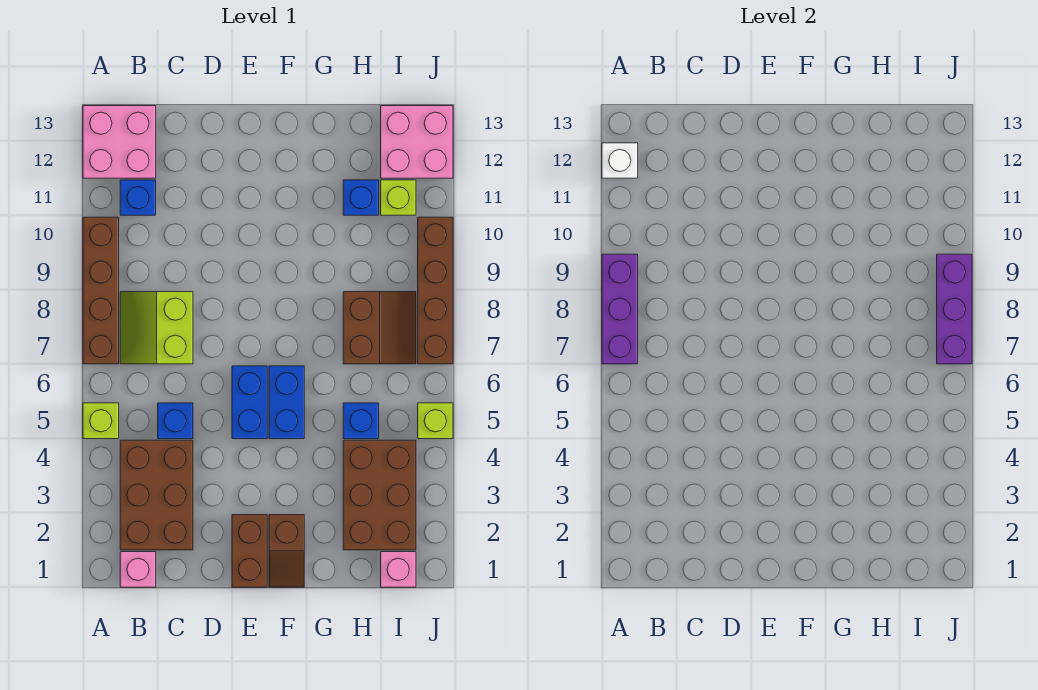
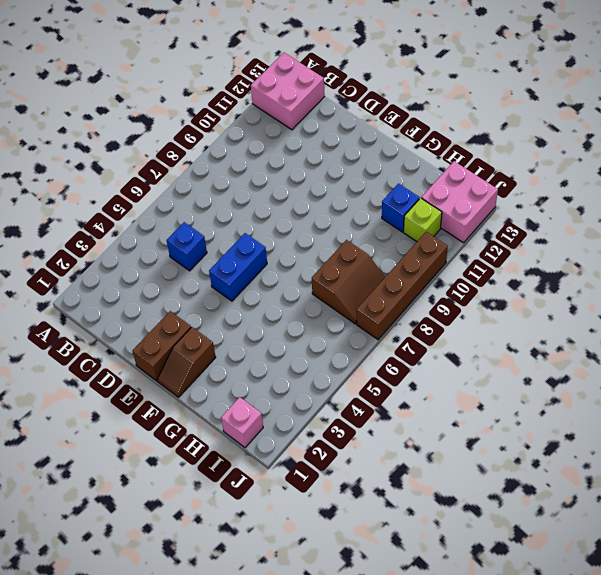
none -> lime 1x1 brick [83,403,119,439]
none -> brown 1x4 brick [83,217,119,364]
none -> pink 1x1 brick [120,552,156,587]

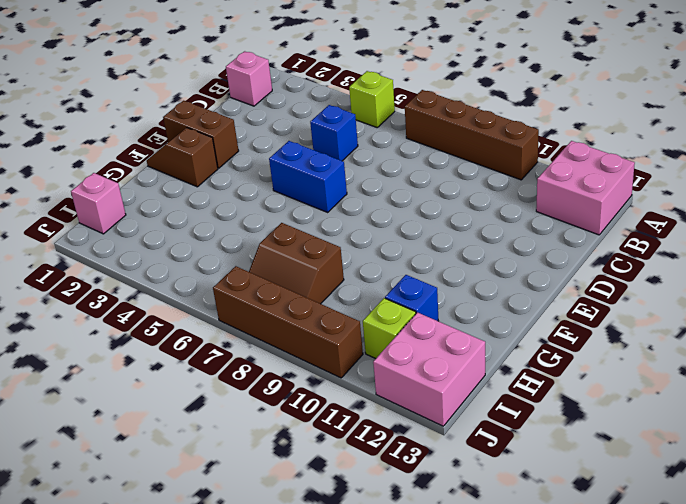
none -> brown 2x3 brick [120,440,193,550]
none -> lime 2x2 slope [120,292,193,364]
none -> blue 1x1 brick [120,180,156,215]

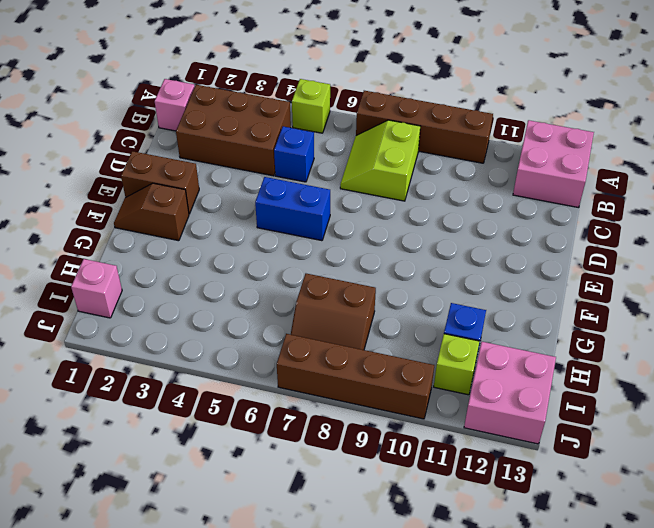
lime 2x2 slope [340,120,420,201] -> lime 2x2 slope turned to [120,292,193,364]
none -> blue 1x1 brick [120,180,156,215]
none -> blue 1x2 brick [269,366,304,439]
none -> brown 2x3 brick [343,440,416,550]

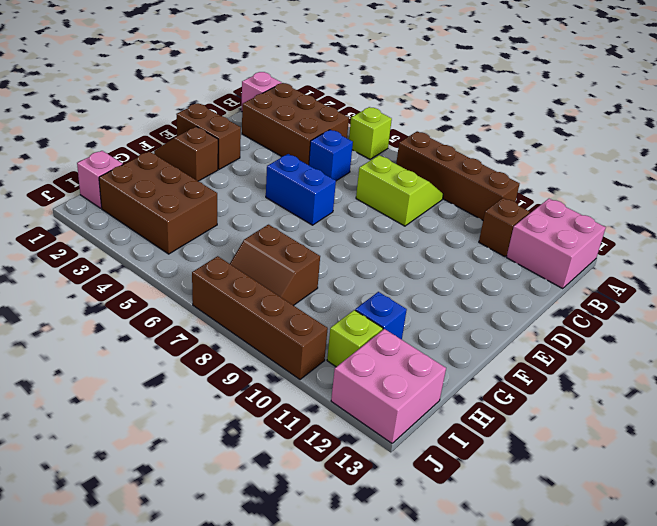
brown 1x1 brick [479,198,530,257] -> blue 1x1 brick [120,180,156,215]
none -> blue 1x2 brick [269,366,304,439]
none -> blue 1x1 brick [343,403,379,439]
none -> lime 1x1 brick [418,403,453,439]

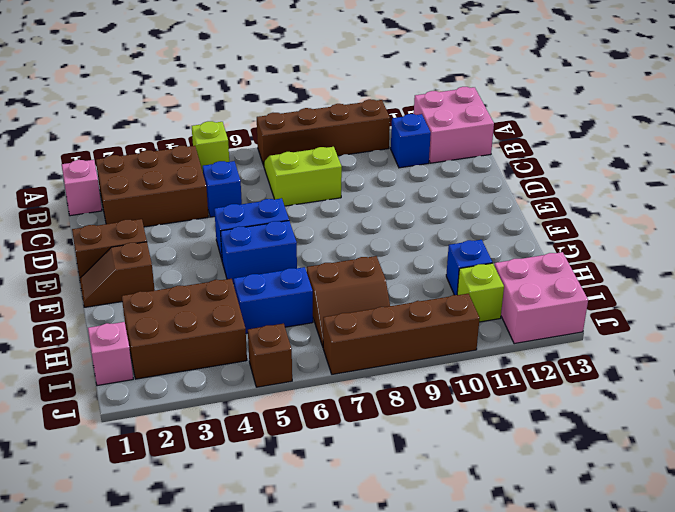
blue 1x2 brick [234,267,313,334] -> blue 1x1 brick [343,403,379,439]
brown 1x1 brick [248,324,292,387] -> lime 1x1 brick [418,403,453,439]
none -> purple 1x3 brick [602,254,638,364]
none -> white 1x1 brick [602,143,638,178]
none -> purple 1x3 brick [937,254,972,364]

